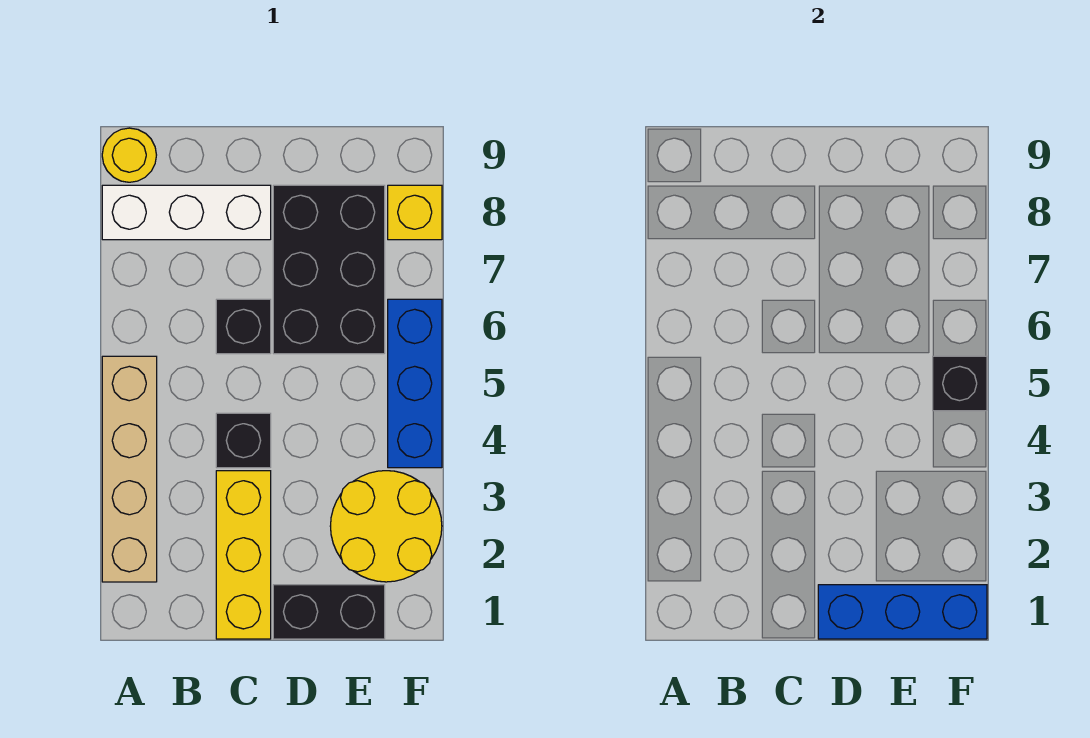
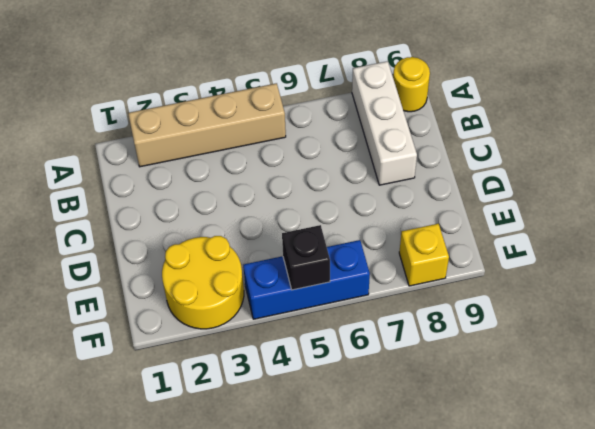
none -> yellow 1x3 brick [216,471,271,639]
none -> black 1x1 brick [216,413,271,468]
none -> black 1x1 brick [216,299,271,354]

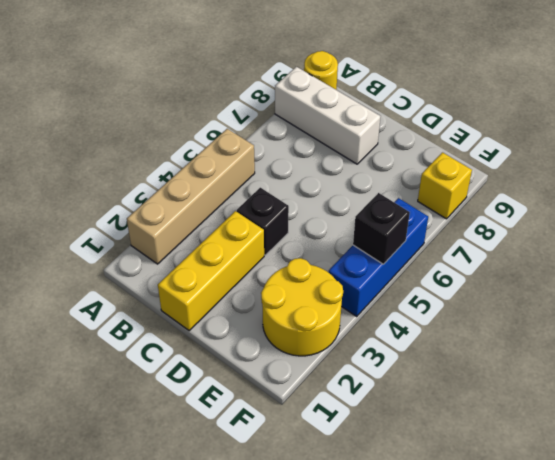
none -> black 1x1 brick [216,299,271,354]
none -> black 1x2 brick [273,585,385,639]
none -> black 2x3 brick [273,185,385,354]

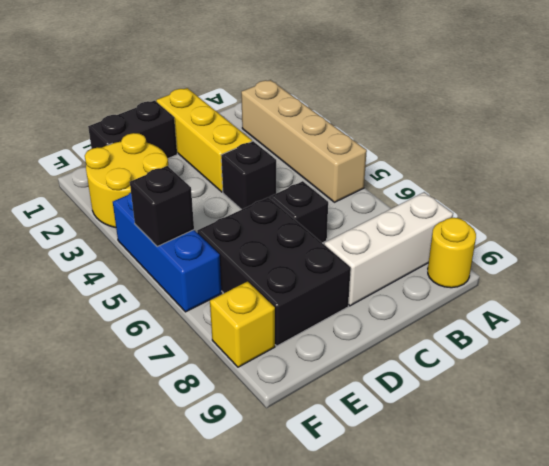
none -> blue 1x3 brick [818,585,987,639]

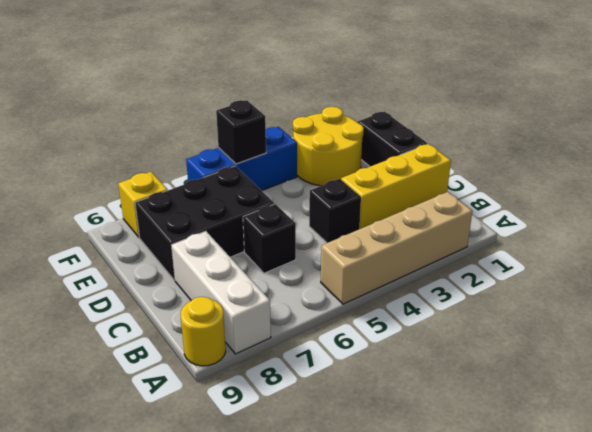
none -> blue 1x3 brick [818,585,987,639]

